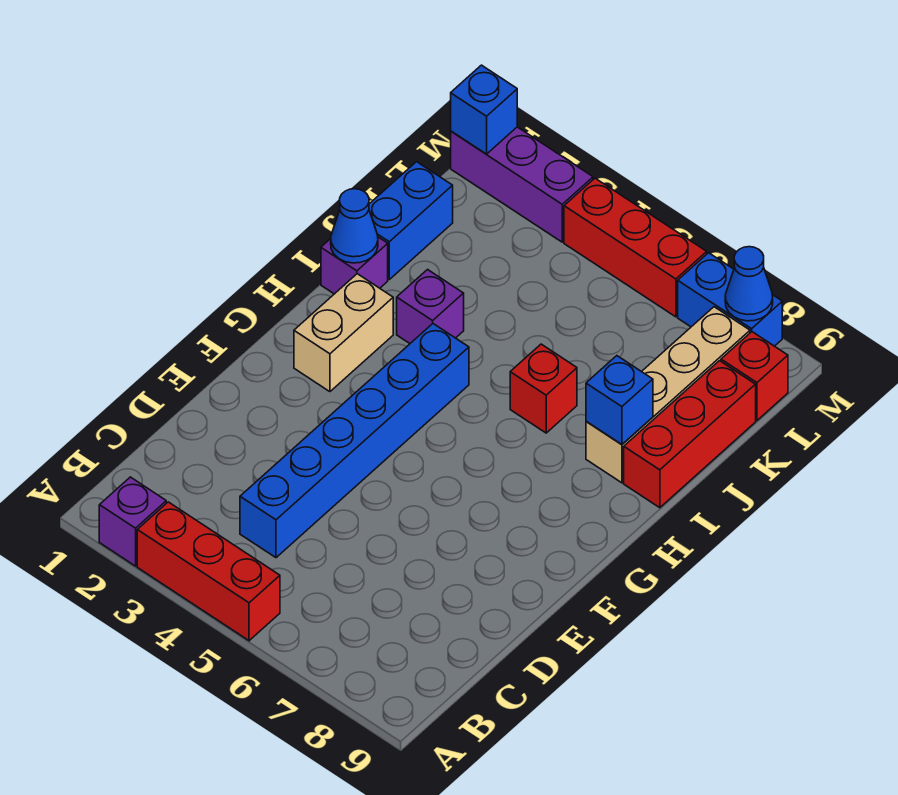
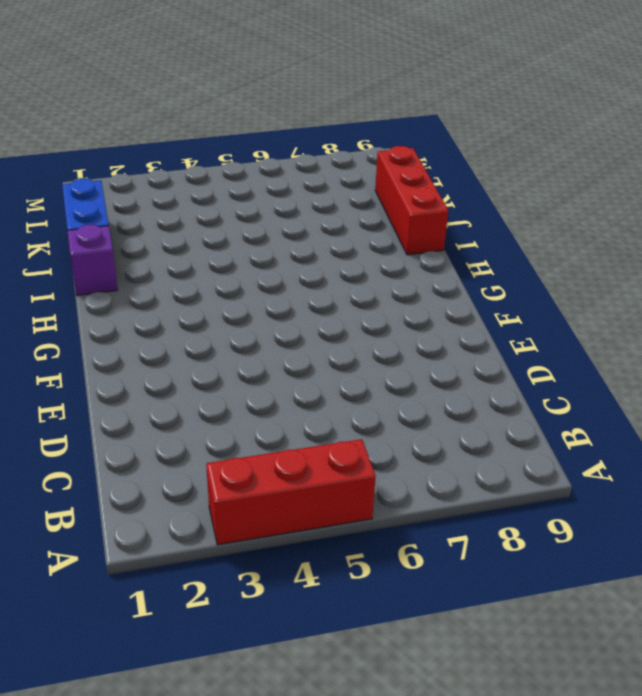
none -> purple 1x1 brick [99,477,166,566]
none -> blue 1x6 brick [240,324,469,558]
none -> tan 1x2 brick [294,274,393,392]

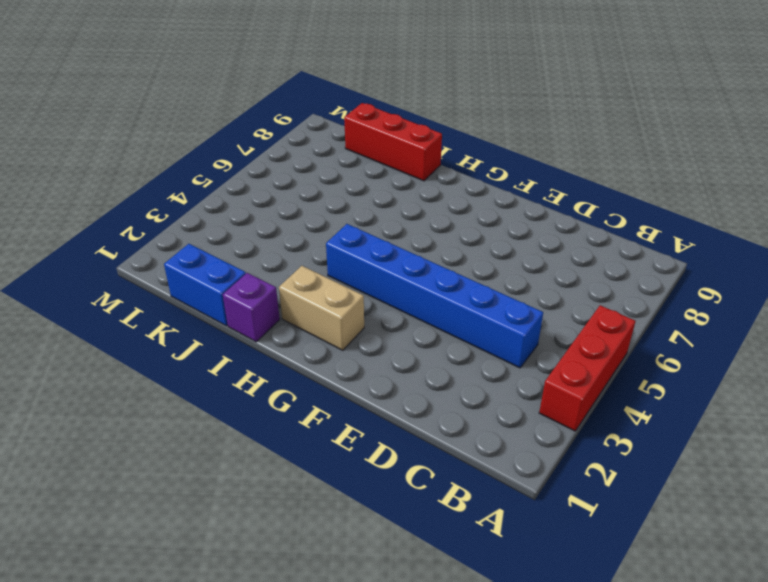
none -> purple 1x1 brick [99,477,166,566]
none -> purple 1x1 brick [397,270,464,343]
none -> red 1x1 brick [510,344,577,433]

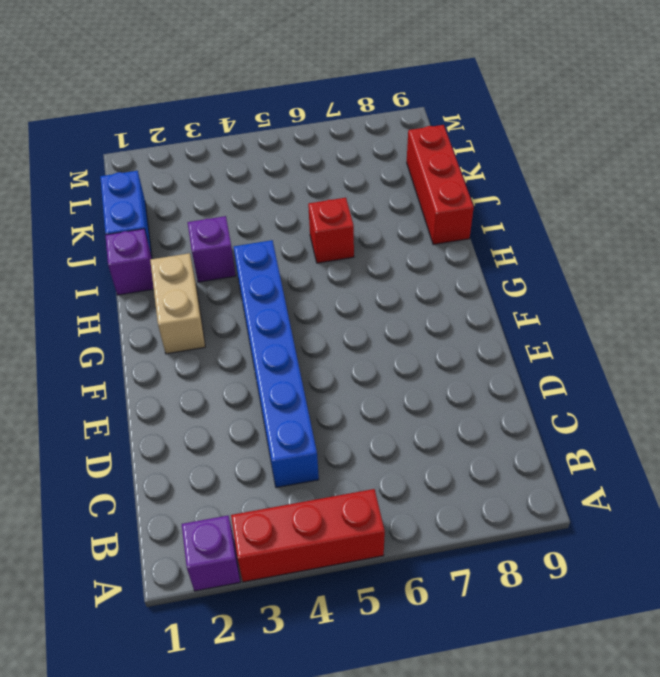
none -> tan 1x4 brick [586,307,750,483]
none -> red 1x1 brick [721,332,788,420]
none -> purple 1x3 brick [451,127,593,242]

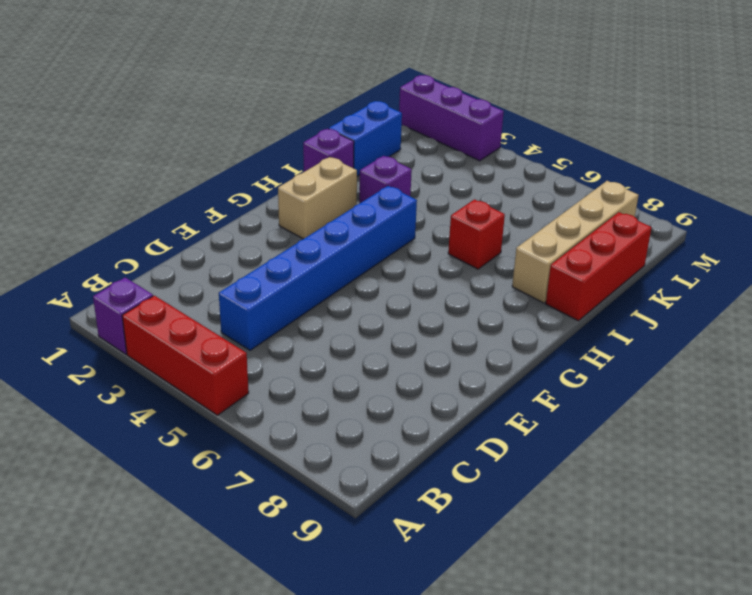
none -> red 1x1 brick [721,332,788,420]
none -> red 1x3 brick [564,178,707,317]
none -> blue 1x2 brick [678,253,782,346]

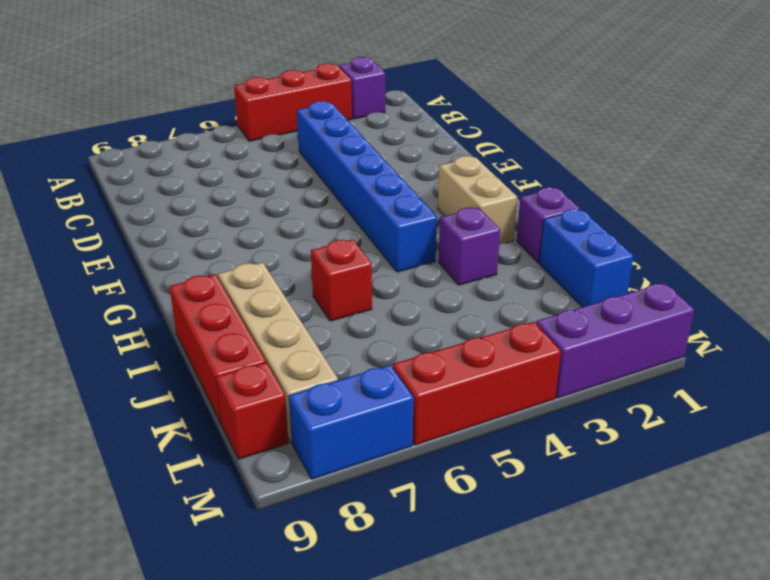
none -> blue 1x1 cone [331,189,378,263]
none -> blue 1x1 brick [586,356,653,444]
none -> blue 1x1 brick [451,65,517,154]

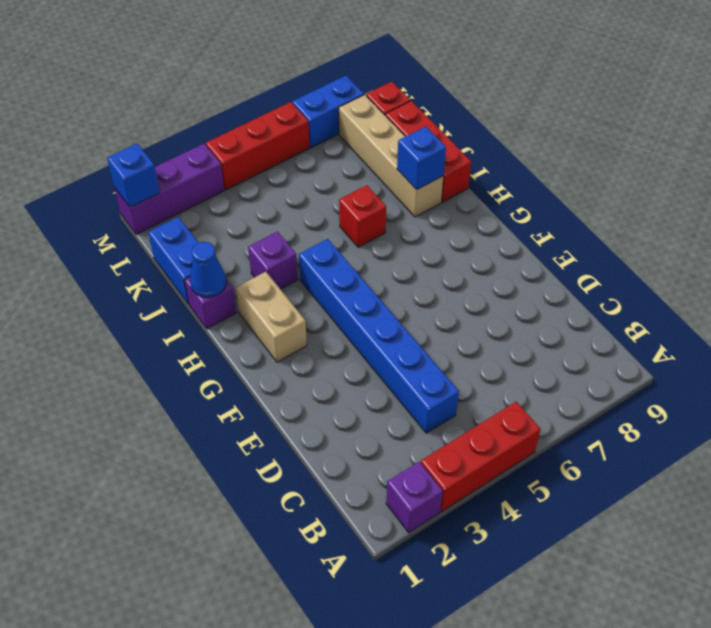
none -> blue 1x1 cone [725,247,773,321]

